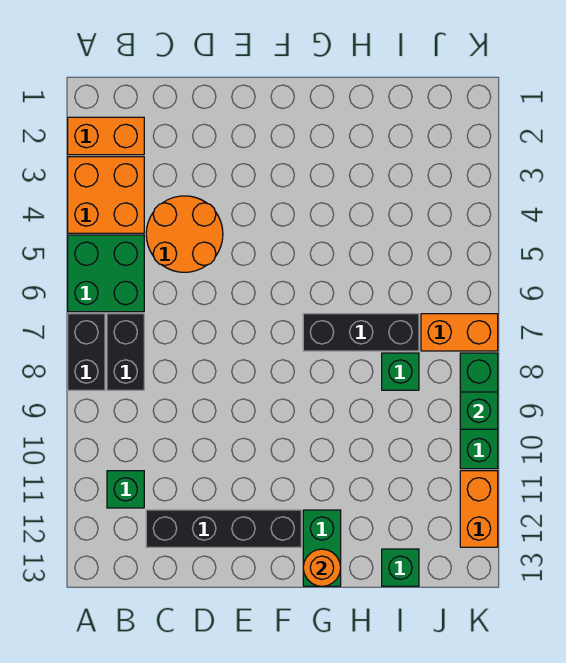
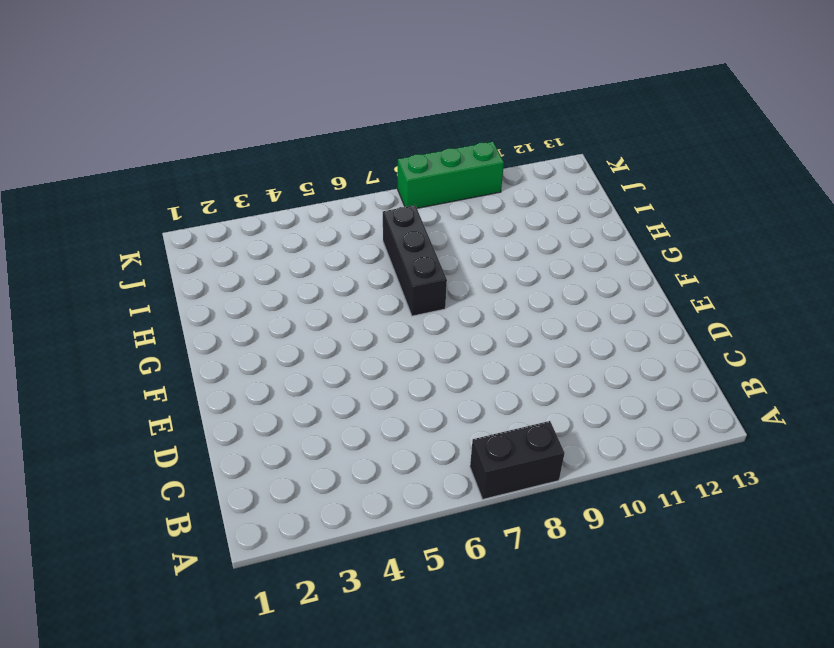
none -> orange 1x2 brick [68,117,144,155]
none -> orange 2x2 brick [68,157,144,233]
none -> green 2x2 brick [68,235,144,312]

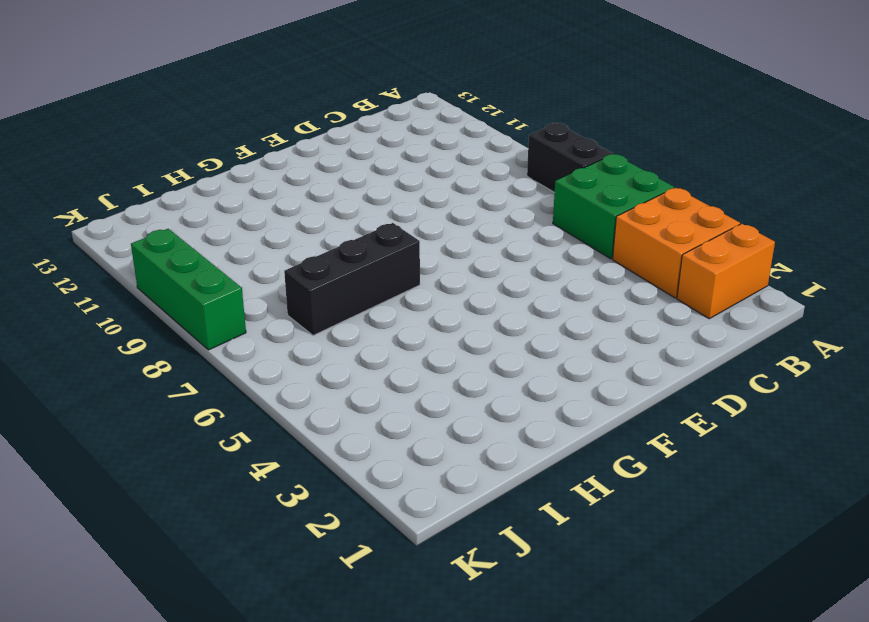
none -> black 1x2 brick [107,314,144,390]
none -> green 1x1 brick [107,471,144,508]
none -> orange 2x2 round brick [146,196,223,272]

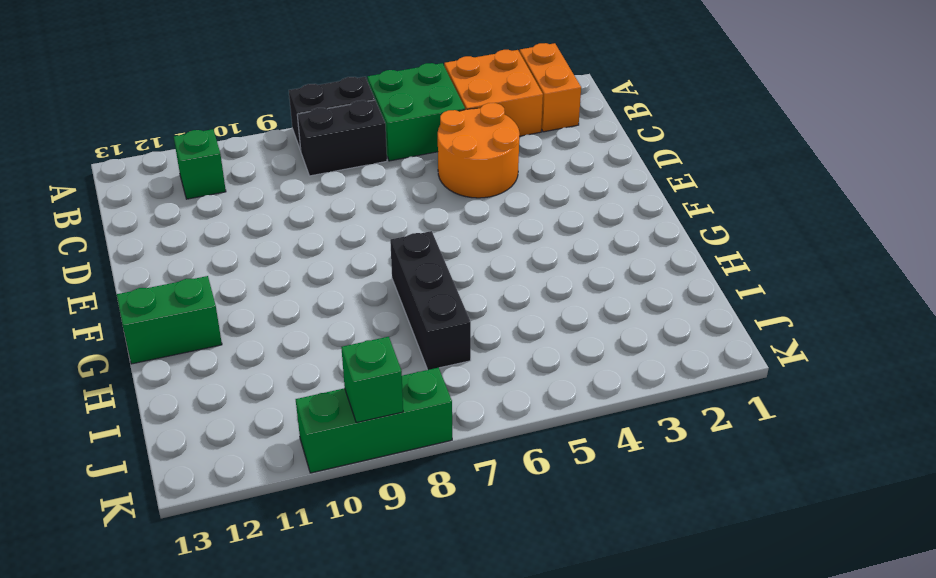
none -> black 1x4 brick [146,510,301,547]
none -> green 1x1 brick [382,353,419,390]
none -> green 1x1 brick [382,549,419,586]

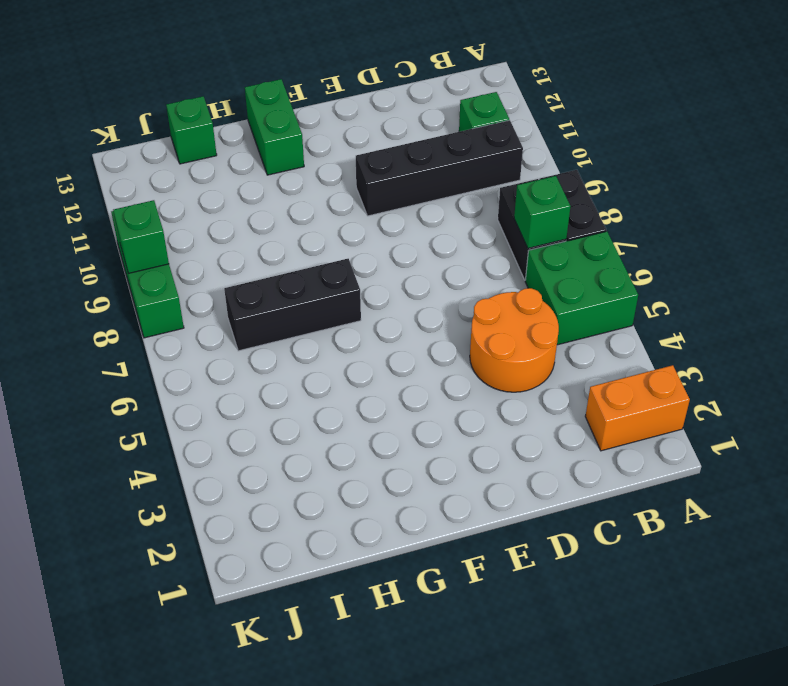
green 1x1 brick [514,176,571,248] -> green 1x1 brick moved to [382,353,419,390]
black 1x4 brick [356,120,523,216] -> black 1x4 brick moved to [146,510,301,547]
none -> orange 2x2 brick [68,157,144,233]
none -> orange 1x2 brick [421,314,498,351]
none -> orange 1x2 brick [460,471,498,547]

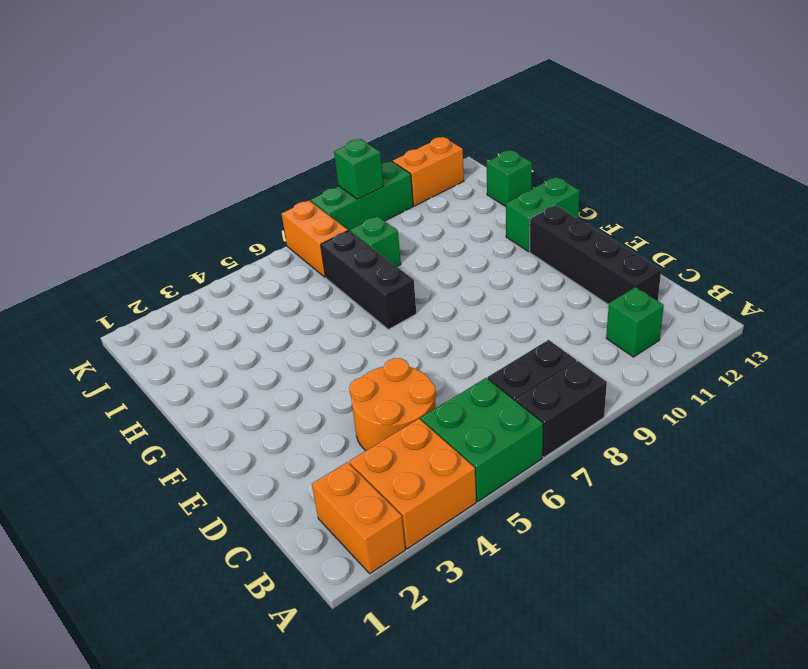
none -> orange 1x1 round brick [303,549,341,586]

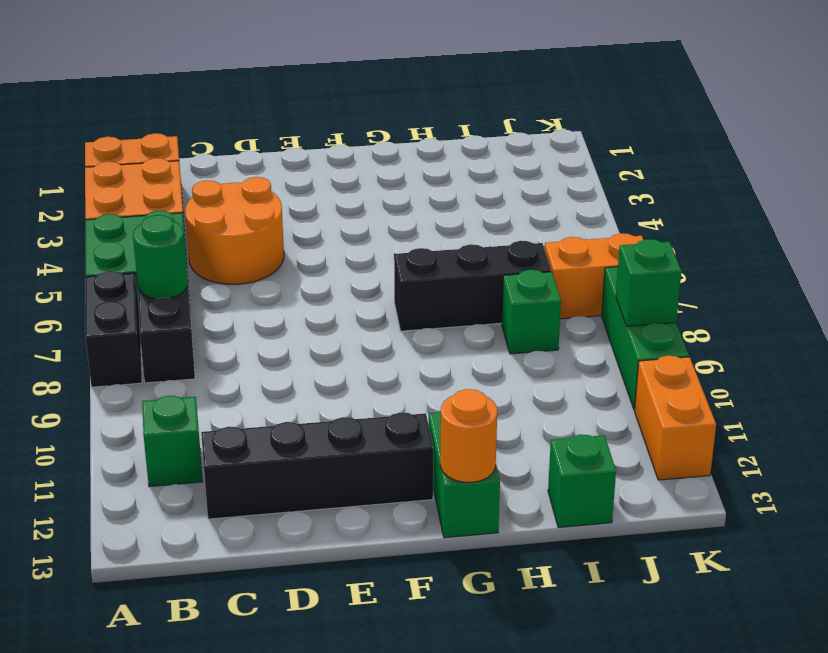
green 1x1 round brick [133,215,188,299] -> none

